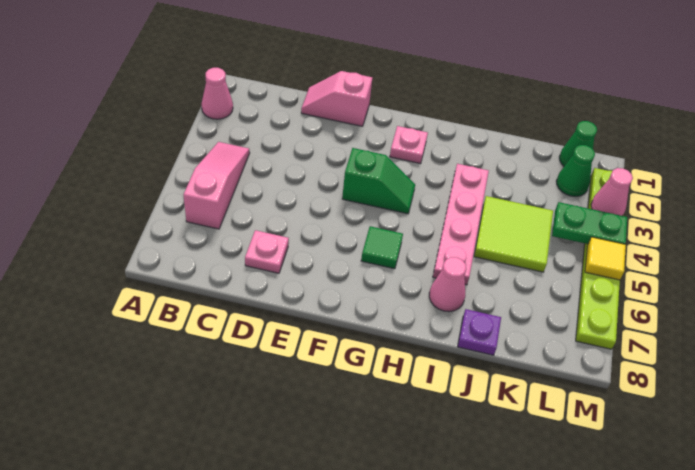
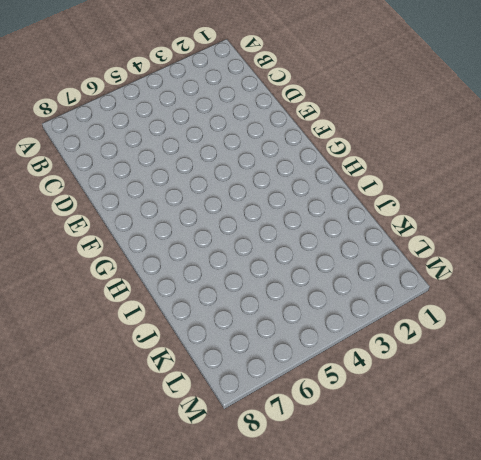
none -> pink 1x1 cone [201,68,233,119]
none -> pink 1x3 slope [184,142,250,229]
none -> pink 1x2 slope [301,71,372,126]

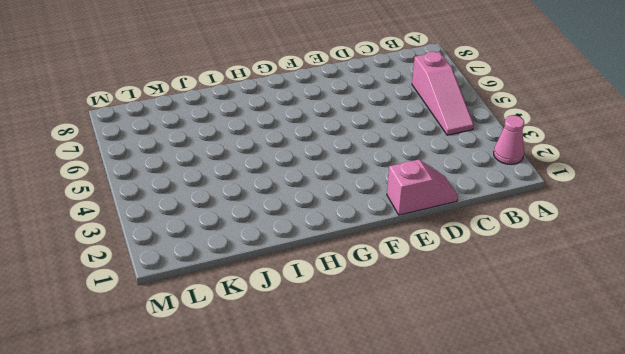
none -> pink 1x1 plate [245,230,289,273]
none -> green 1x2 slope [342,148,415,214]
none -> pink 1x1 plate [390,126,428,164]

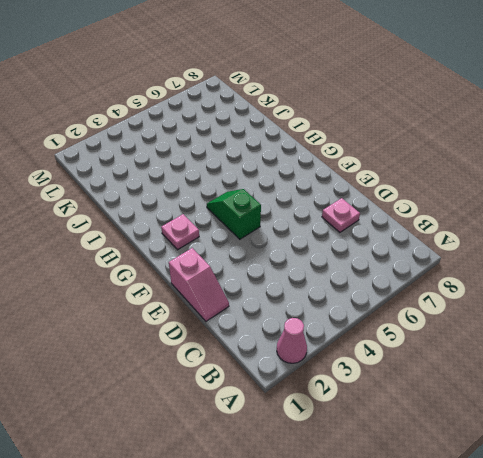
none -> pink 1x3 slope [184,142,250,229]
none -> green 1x1 tile [361,226,403,269]
none -> pink 1x4 plate [433,164,489,285]

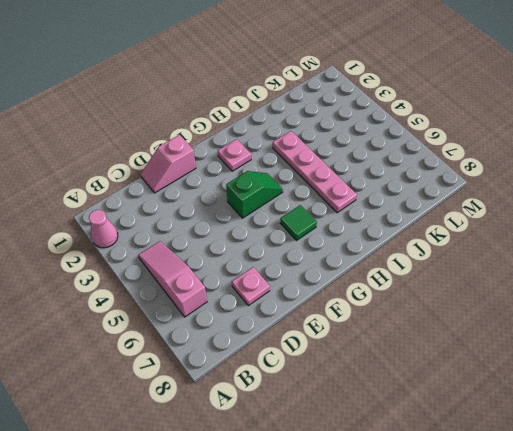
none -> pink 1x1 cone [429,257,466,312]
none -> lime 2x2 tile [474,196,553,272]
none -> purple 1x1 plate [458,309,501,355]

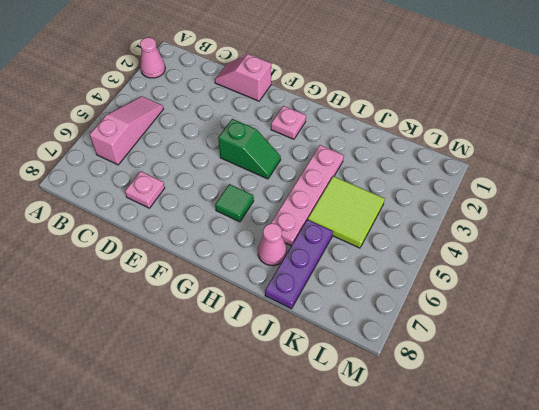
purple 1x3 plate [265,219,333,309] -> purple 1x1 plate [458,309,501,355]
none -> green 1x1 cone [559,121,597,166]
none -> green 1x1 cone [556,145,595,196]
none -> lime 1x6 plate [576,168,624,349]

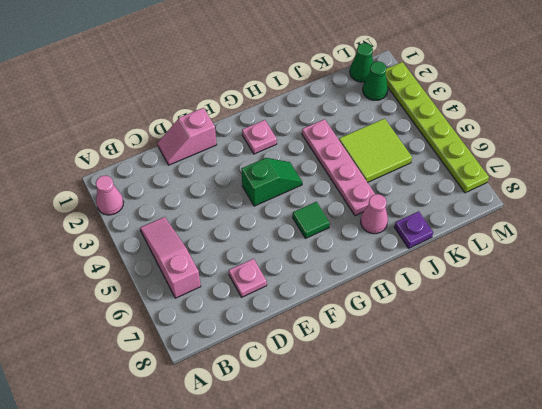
none -> green 1x2 plate [552,202,627,244]
none -> pink 1x1 cone [591,168,633,216]
none -> yellow 1x1 tile [585,237,626,280]

